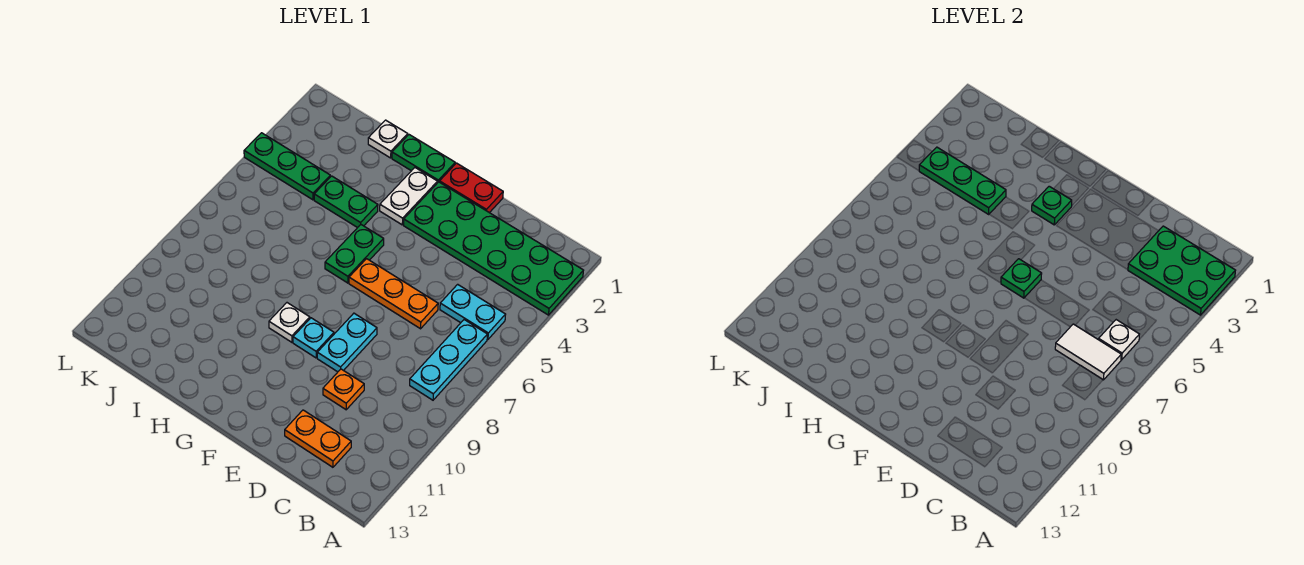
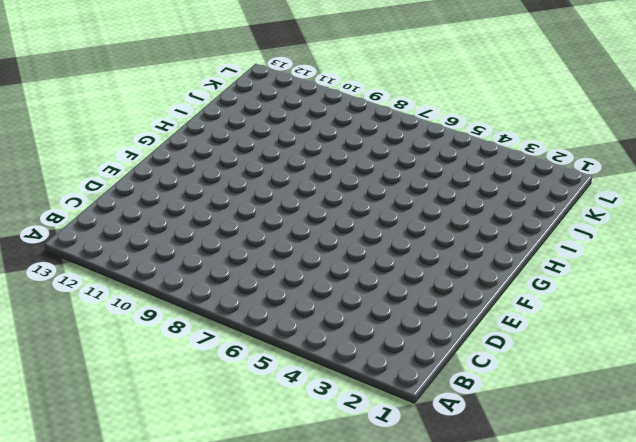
none -> green 2x6 plate [404,182,583,315]
none -> cyan 1x2 plate [440,284,506,340]
none -> cyan 1x3 plate [410,320,487,400]

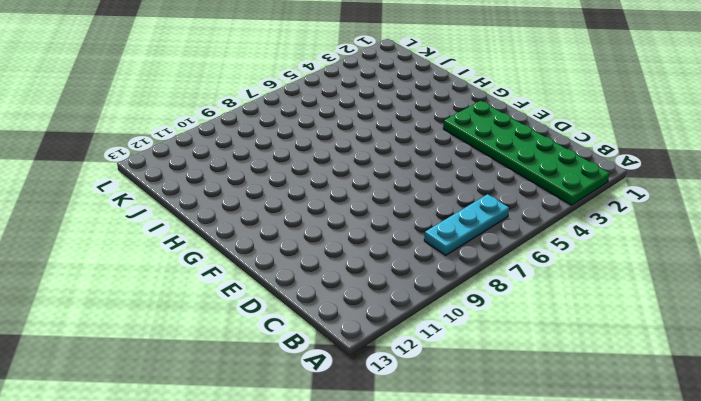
none -> cyan 1x2 plate [440,284,506,340]
none -> orange 1x2 plate [285,410,351,467]
none -> orange 1x3 plate [349,259,438,329]

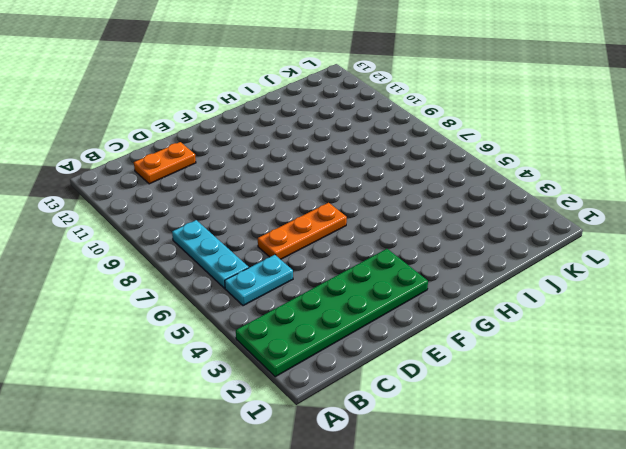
none -> orange 1x1 plate [323,369,364,410]
none -> red 1x2 plate [440,163,503,213]
none -> cyan 1x2 plate [317,313,377,372]

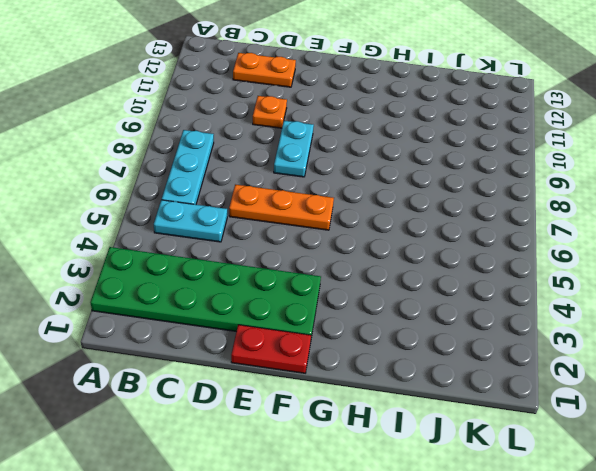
none -> cyan 1x1 plate [293,318,334,358]
none -> green 1x2 plate [392,135,455,182]
none -> white 1x2 plate [380,168,438,225]

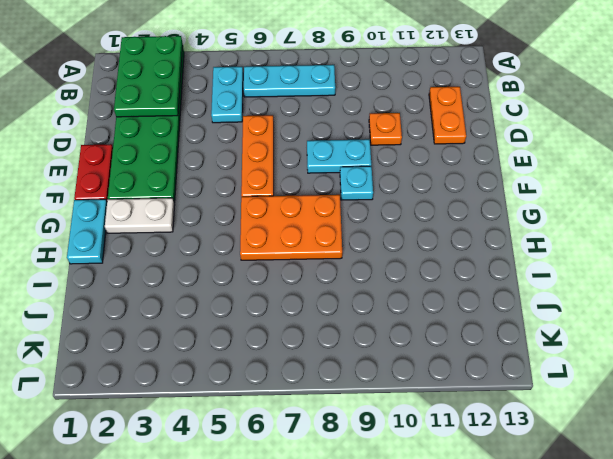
cyan 1x2 plate [67,199,107,264] -> green 1x2 plate [392,135,455,182]
orange 2x3 plate [240,195,342,260] -> green 1x2 plate [325,225,384,283]
none -> white 1x1 plate [269,303,310,342]
none -> green 1x2 plate [314,176,378,228]
none -> white 1x1 plate [368,120,408,158]

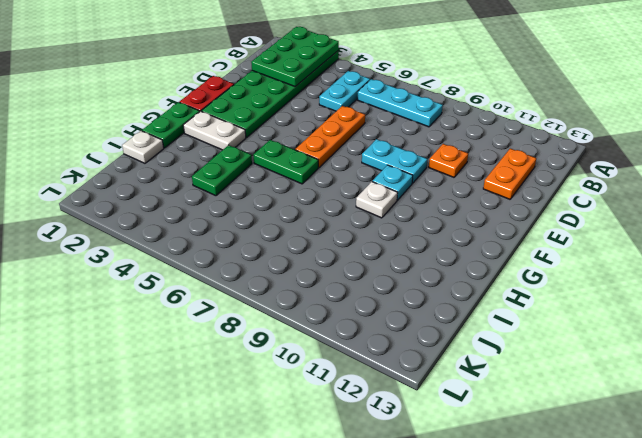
none -> green 1x3 plate [244,133,330,200]
none -> white 1x1 plate [1099,320,1139,360]
none -> white 1x2 tile [1055,324,1121,380]

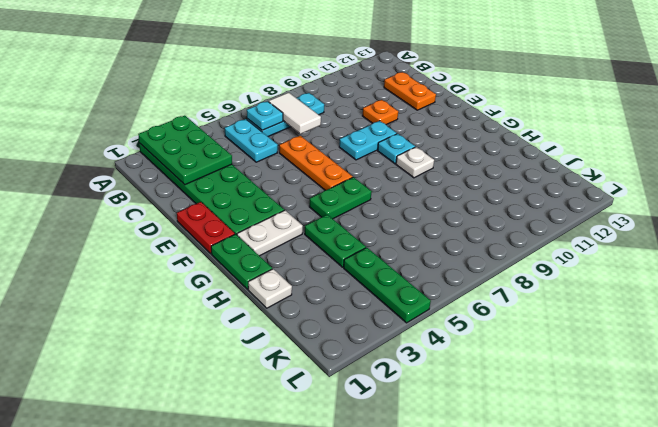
cyan 1x1 plate [247,101,283,130] -> white 1x1 plate [1099,320,1139,360]
none -> green 1x1 plate [1001,259,1042,298]
none -> green 1x1 plate [1032,186,1072,225]
none -> green 1x3 plate [919,147,1006,214]

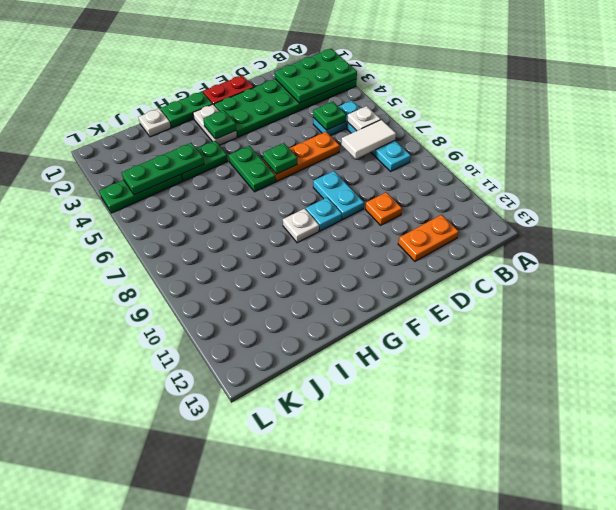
green 1x1 plate [313,102,346,130] -> none

